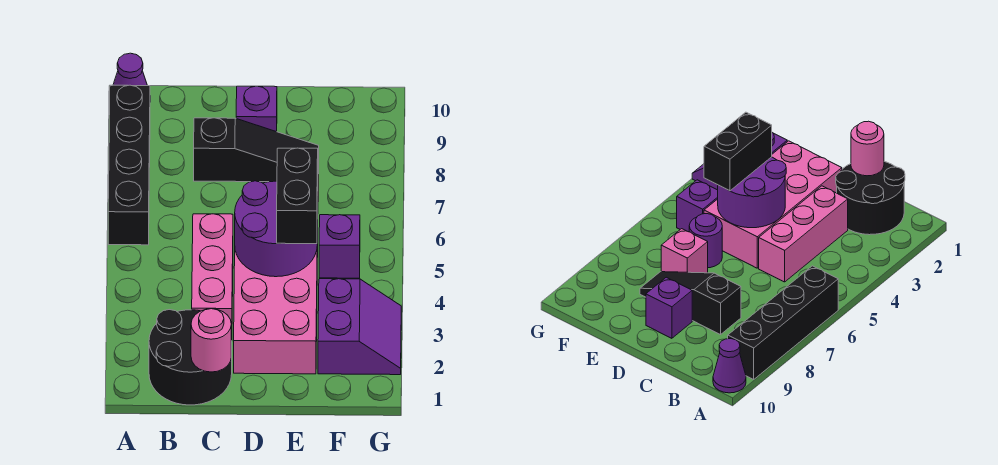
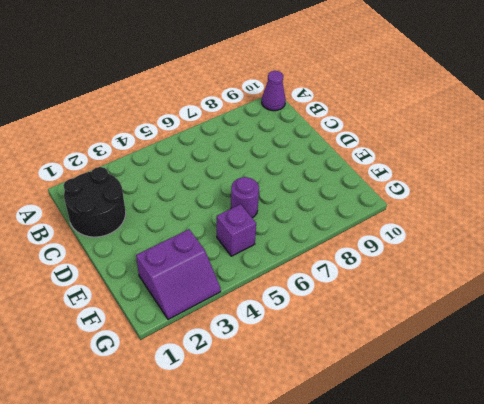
none -> black 1x4 brick [108,85,150,245]
none -> pink 1x3 brick [192,214,233,341]
none -> black 1x3 slope [194,118,319,182]

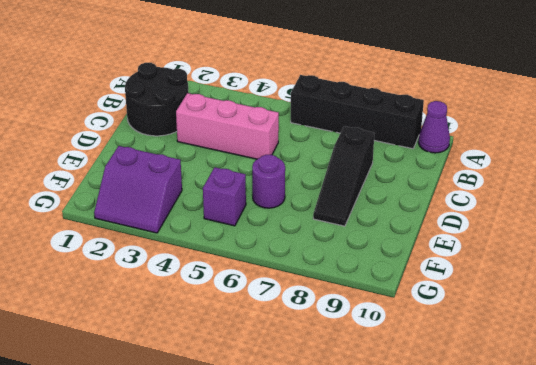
none -> pink 2x4 brick [234,215,318,374]
none -> purple 1x1 brick [236,86,277,132]
none -> pink 1x1 brick [661,229,708,273]

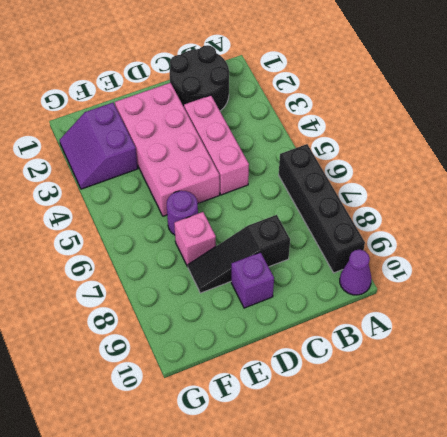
none -> purple 1x1 brick [319,215,360,278]
none -> pink 1x1 round brick [191,309,231,372]
none -> purple 2x2 round brick [235,181,317,277]

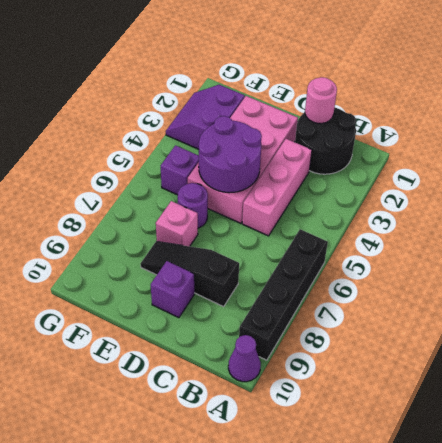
none -> black 1x2 brick [277,148,318,244]

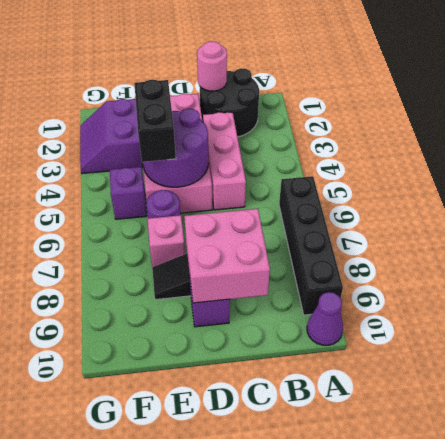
pink 2x2 brick [184,209,270,303] -> none

